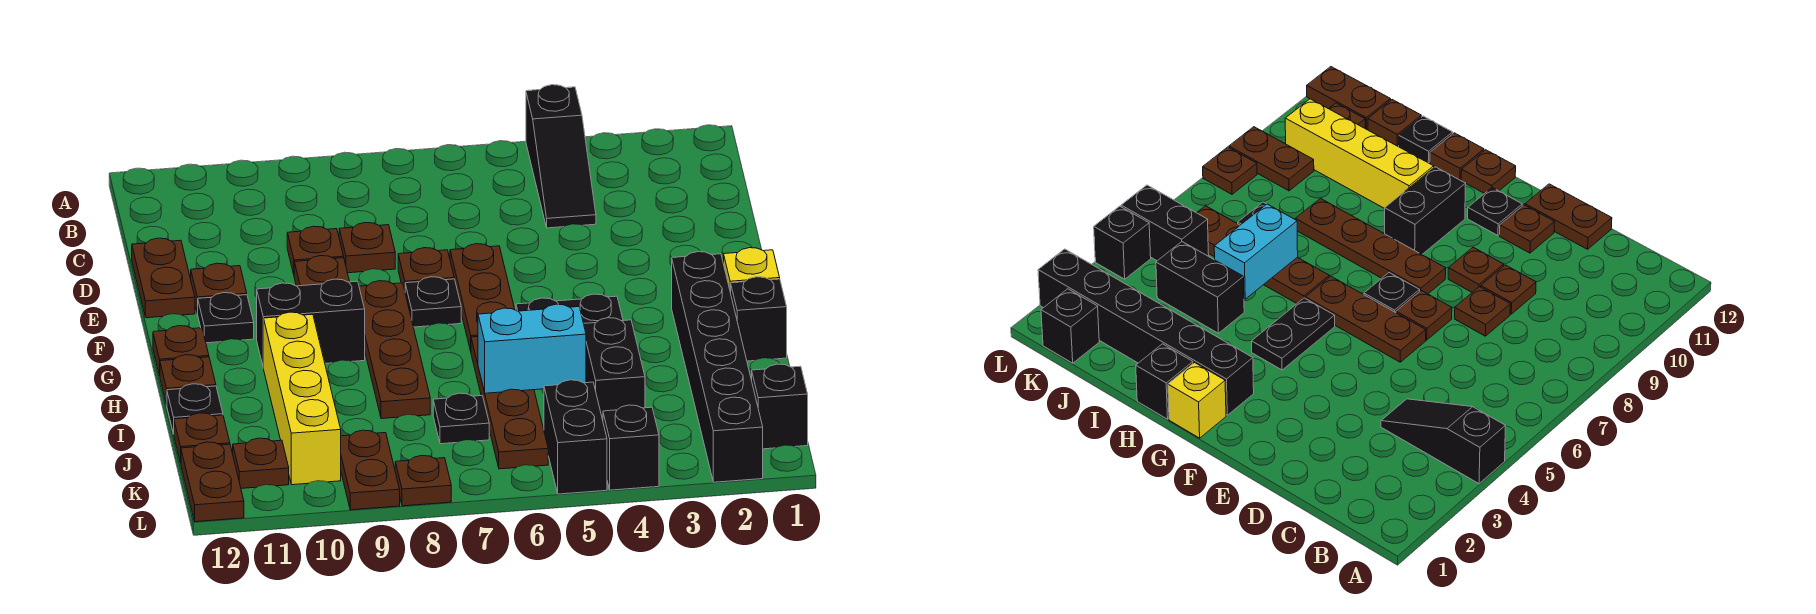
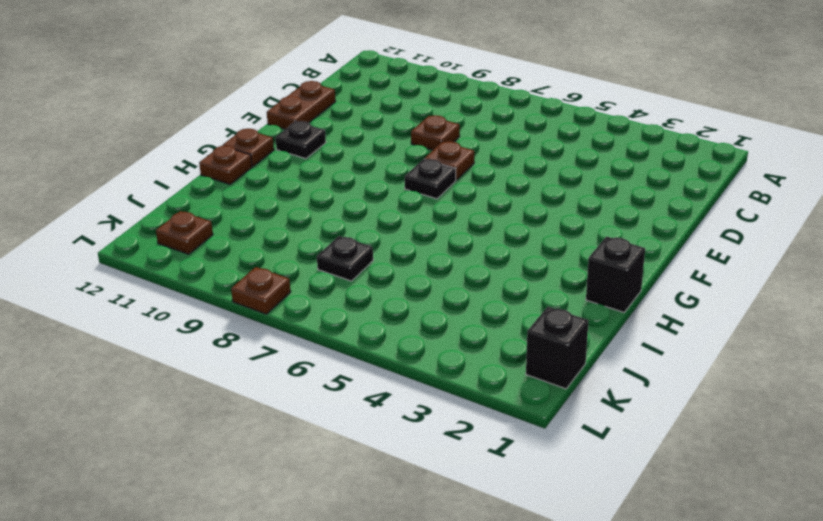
none -> black 1x3 slope [526,85,596,228]
none -> brown 1x1 plate [287,226,344,274]
none -> brown 1x3 plate [450,244,515,351]
none -> brown 1x1 plate [294,256,350,286]

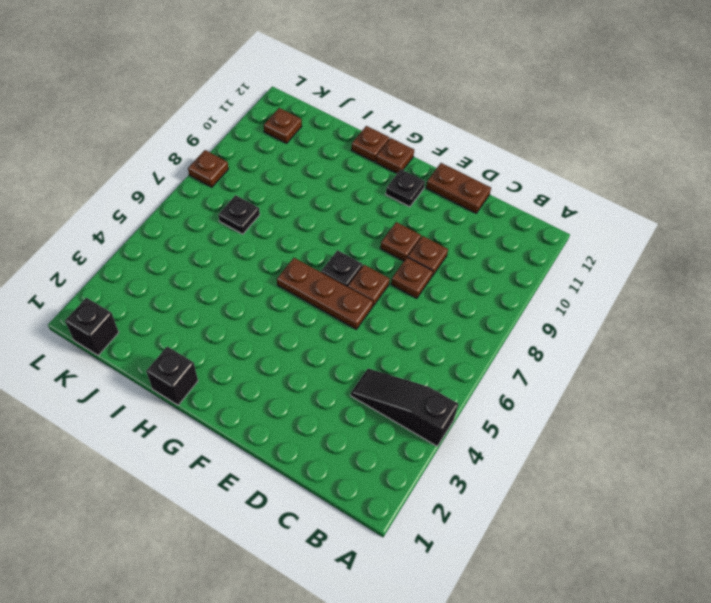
none -> brown 1x1 plate [191,263,247,314]
none -> brown 1x4 plate [359,281,430,419]
none -> yellow 1x1 brick [724,248,780,293]
none -> black 1x6 brick [672,252,763,482]

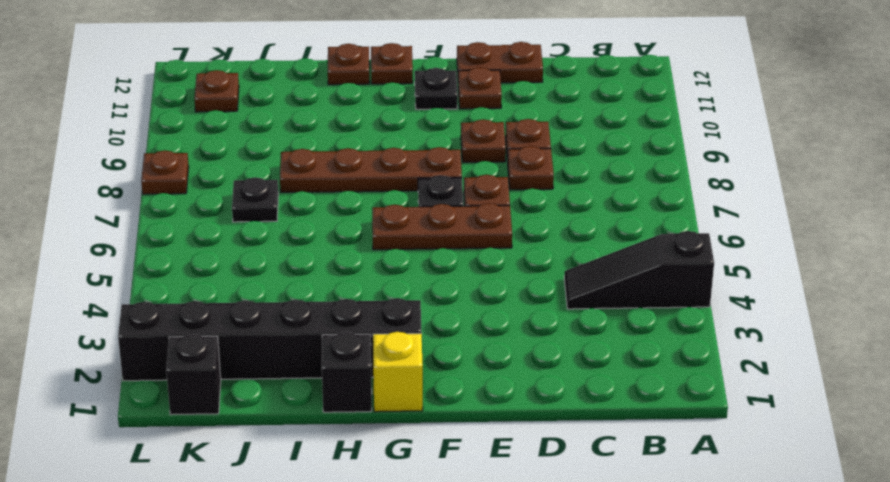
none -> black 1x2 plate [516,294,623,324]
none -> black 1x2 brick [257,279,365,368]
none -> brown 1x4 plate [471,337,548,469]
none -> yellow 1x4 brick [264,312,341,485]

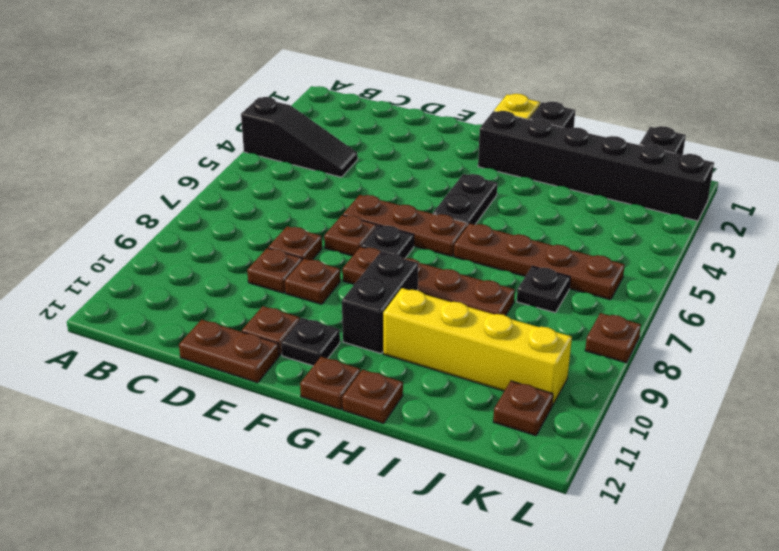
none -> black 1x2 brick [584,318,645,420]
none -> black 1x1 plate [167,384,223,434]
none -> brown 1x1 plate [174,413,230,463]
none -> black 1x2 brick [544,380,607,494]

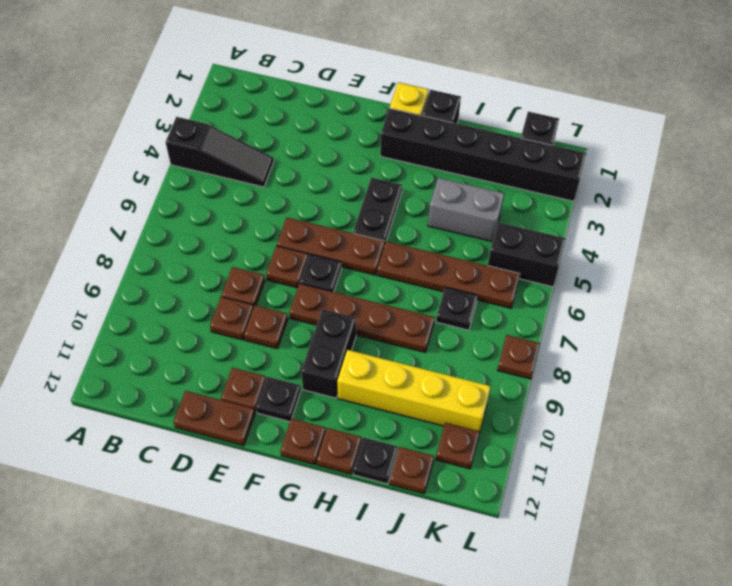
grey 1x2 brick [428,178,504,242] -> black 1x2 brick [584,318,645,420]
none -> brown 1x2 plate [341,430,400,510]
none -> brown 1x2 plate [181,442,244,522]
none -> black 1x1 brick [603,405,659,490]
none -> cyan 1x2 brick [478,304,586,393]

